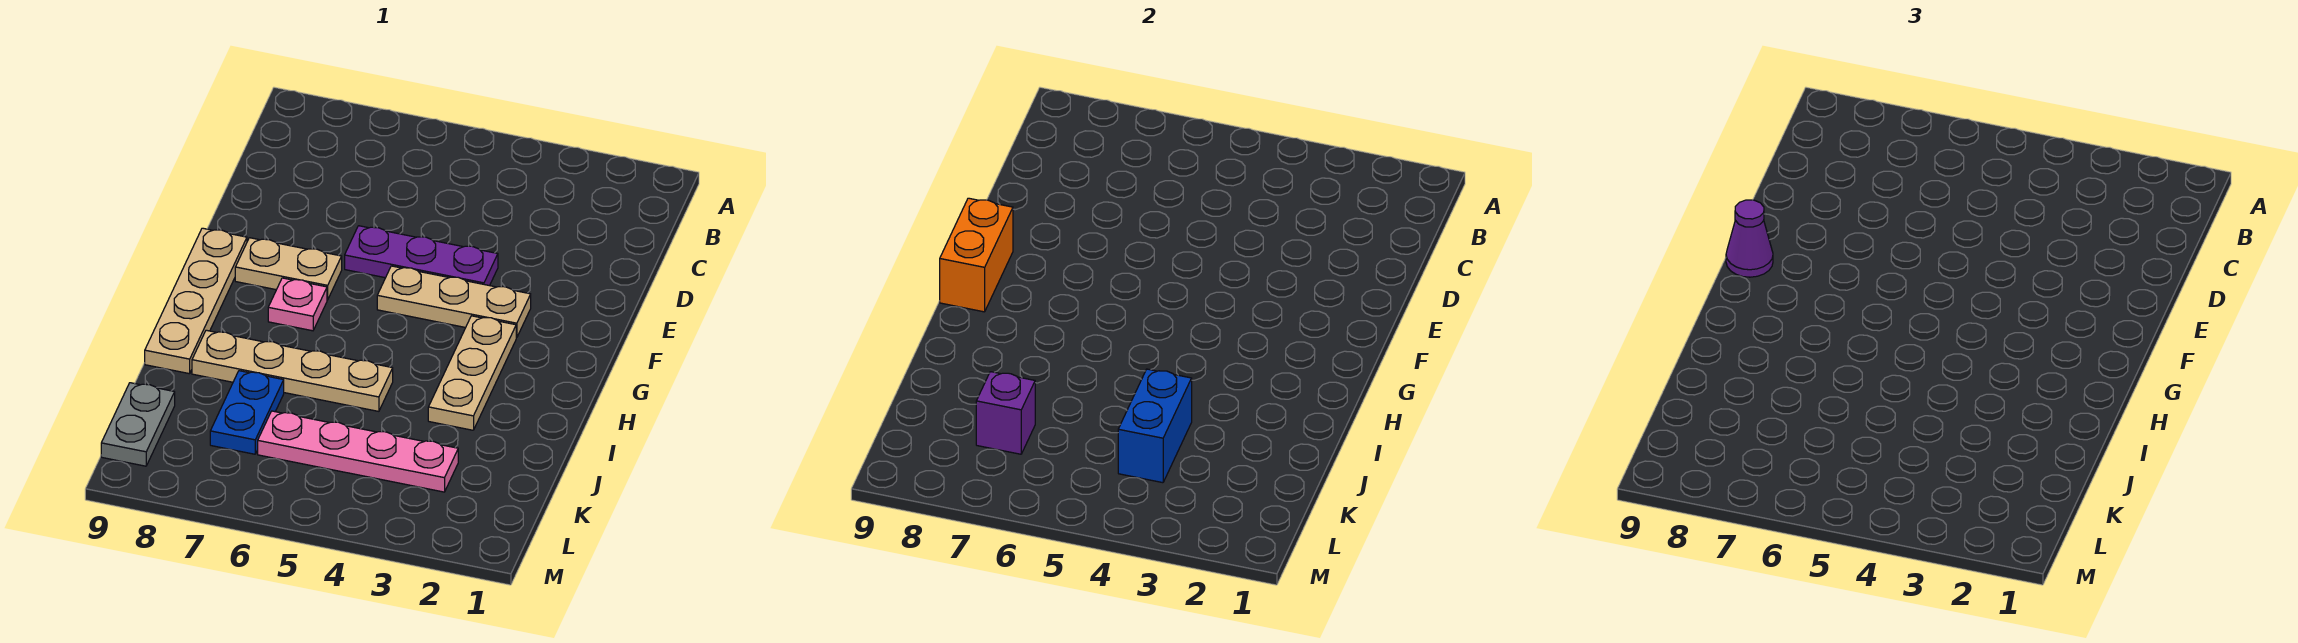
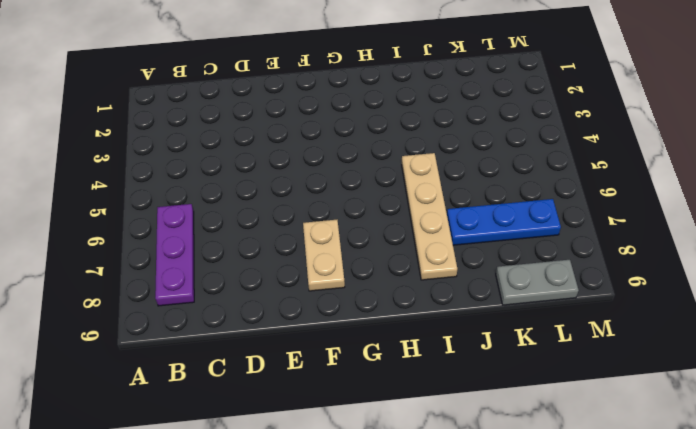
purple 1x3 plate [155,204,194,306] -> purple 1x3 plate moved to [345,226,498,286]
blue 1x3 plate [447,199,561,245] -> blue 1x2 plate [210,371,284,454]
none -> tan 1x3 plate [377,266,531,338]
none -> tan 1x4 plate [145,228,247,374]
none -> tan 1x3 plate [428,316,516,430]

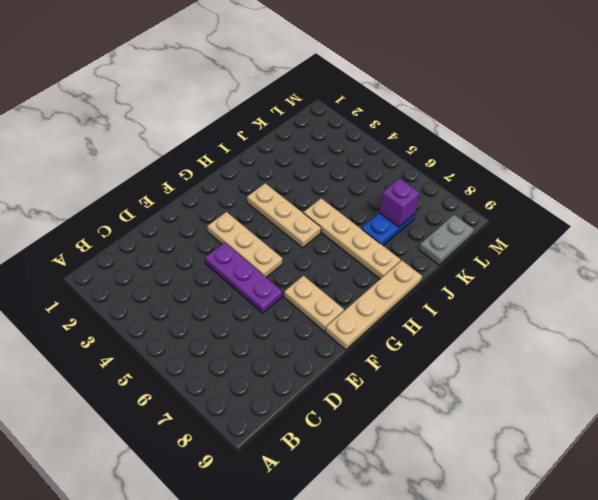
tan 1x3 plate [247,183,321,248] -> tan 1x3 plate turned to [428,316,516,430]
none -> pink 1x1 plate [268,278,327,331]
none -> pink 1x4 plate [258,411,458,492]
none -> orange 1x2 brick [940,198,1013,312]

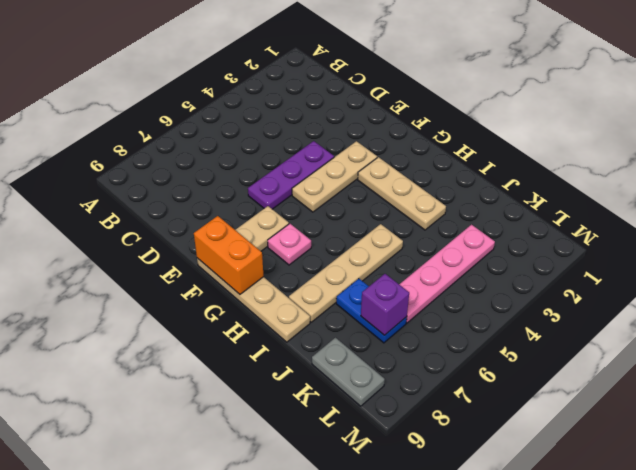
none -> blue 1x2 brick [1118,369,1192,483]
none -> purple 1x1 cone [1726,200,1773,277]

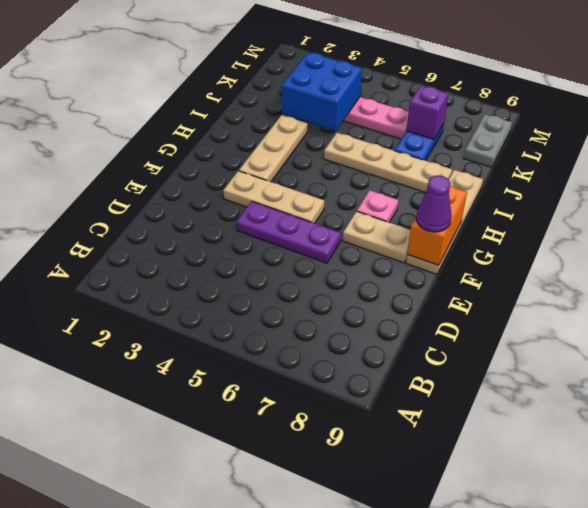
blue 2x2 brick [282,52,362,131] -> blue 1x2 brick [1118,369,1192,483]

